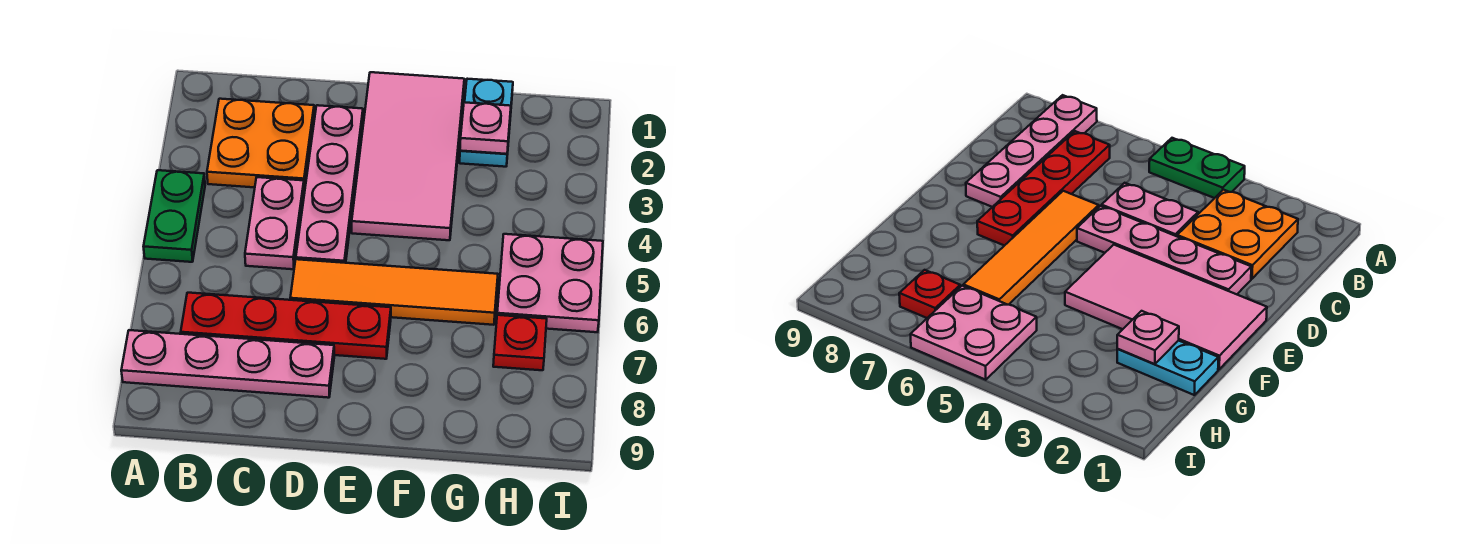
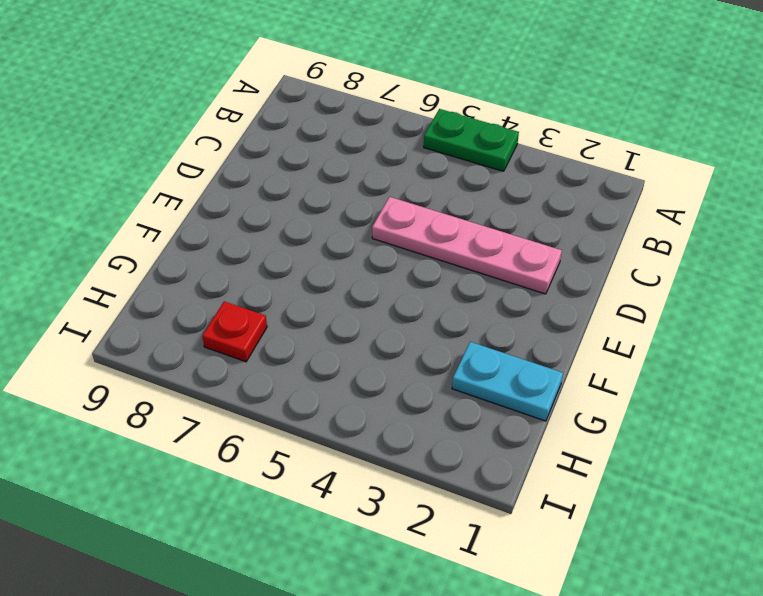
none -> pink 1x4 plate [121,330,334,398]
none -> orange 2x2 plate [207,99,314,190]
none -> red 1x4 plate [181,293,391,359]

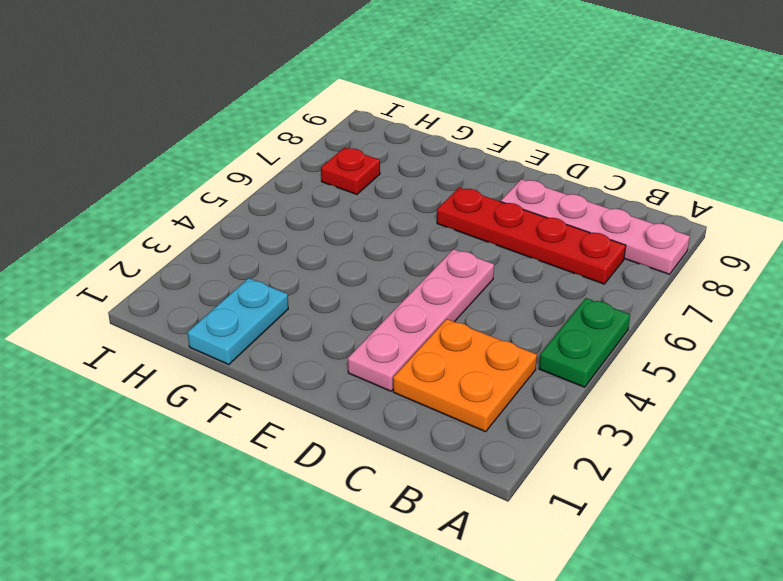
none -> pink 1x2 plate [245,177,304,269]
none -> orange 1x4 tile [290,259,498,325]
none -> pink 2x4 tile [352,72,464,240]

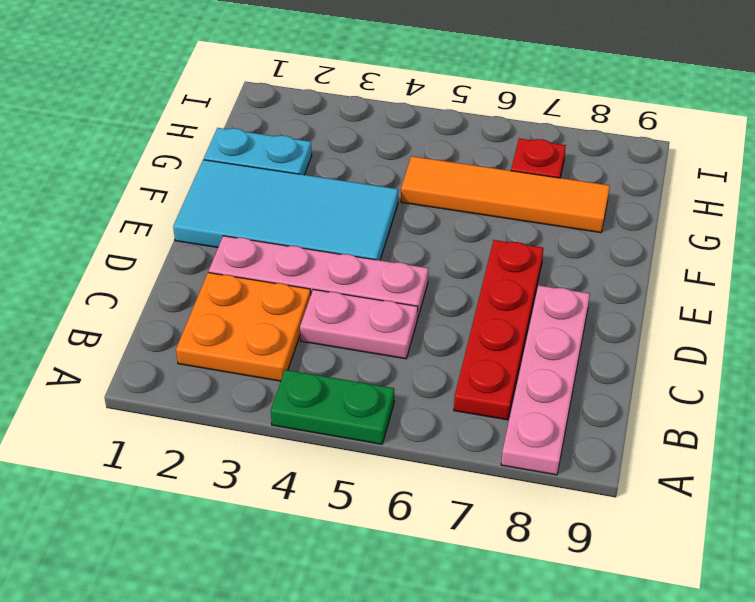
cyan 2x4 tile [173,160,398,260] -> pink 2x4 tile [352,72,464,240]
orange 1x4 tile [401,156,610,233] -> orange 1x4 tile turned to [290,259,498,325]
none -> pink 2x2 plate [497,234,603,332]
none -> pink 1x1 plate [460,102,511,154]

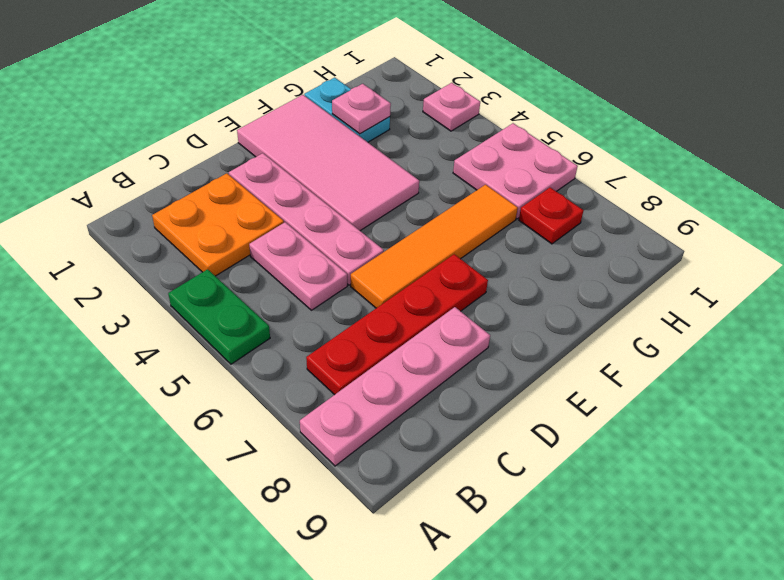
pink 1x1 plate [423,83,480,131] -> none

